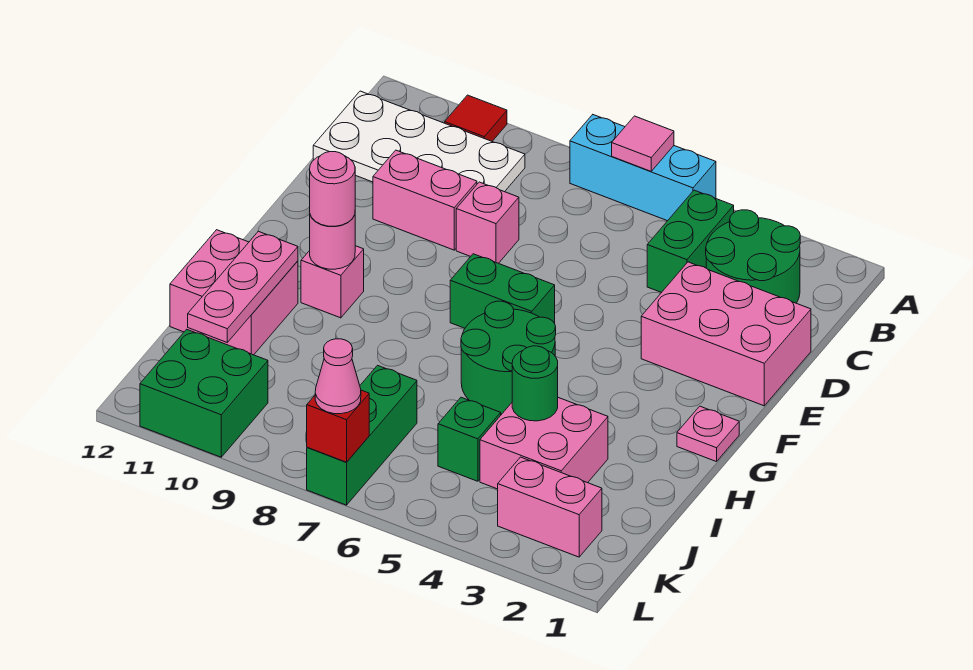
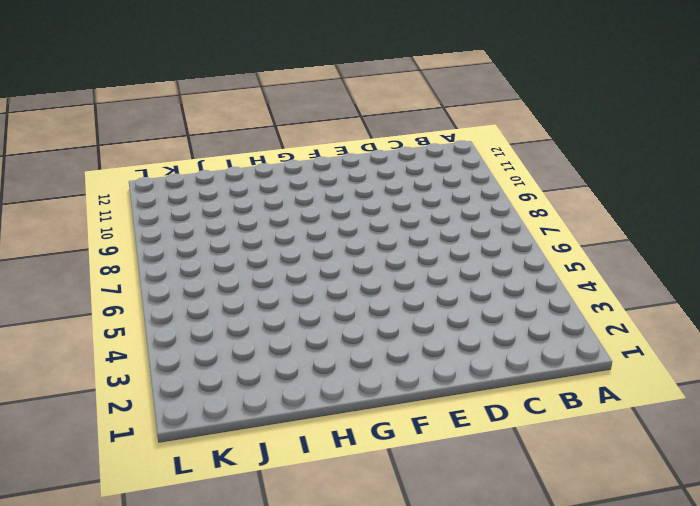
none -> cyan 1x3 brick [570,115,716,221]
none -> red 1x1 tile [445,95,507,141]
none -> green 2x2 round brick [706,210,800,303]

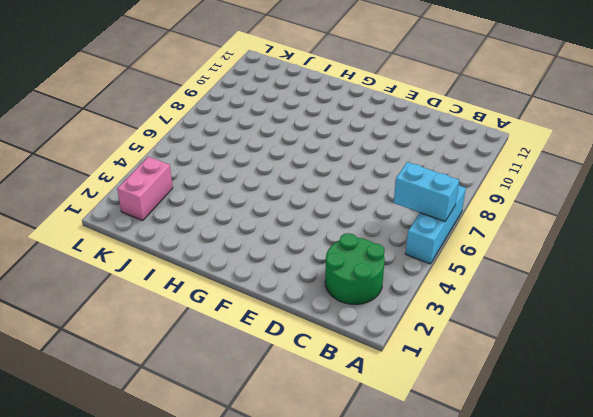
cyan 1x2 brick [394,162,459,221] -> pink 1x1 tile [612,116,674,171]
none -> red 1x1 tile [445,95,507,141]
none -> green 1x2 brick [647,190,734,293]
none -> white 2x4 plate [313,91,525,192]

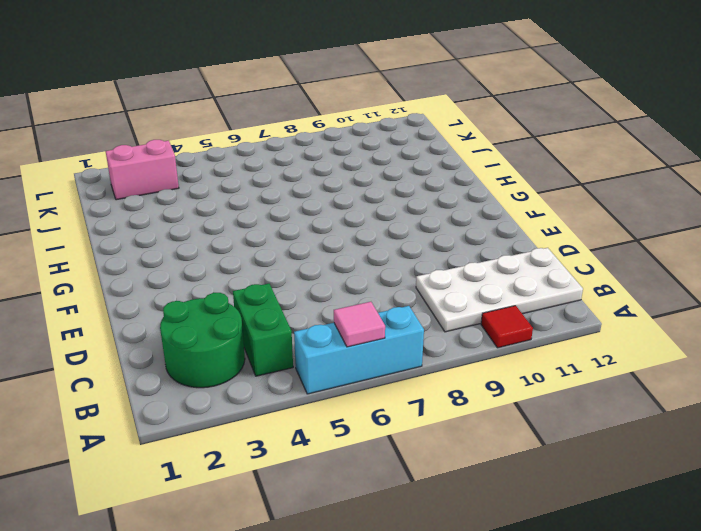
none -> pink 2x3 brick [641,262,811,406]
none -> pink 1x1 brick [456,182,519,263]
none -> pink 1x2 brick [373,150,477,250]

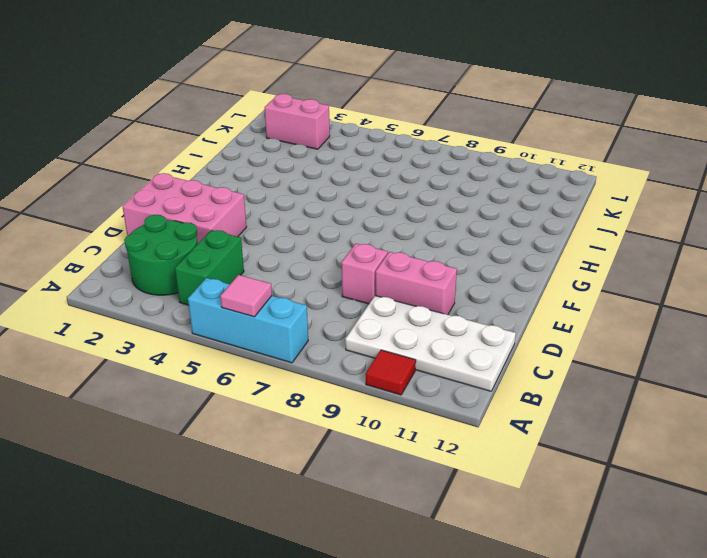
none -> green 1x2 brick [450,254,555,328]
none -> pink 1x1 plate [677,406,739,462]
none -> green 2x2 round brick [461,301,556,414]

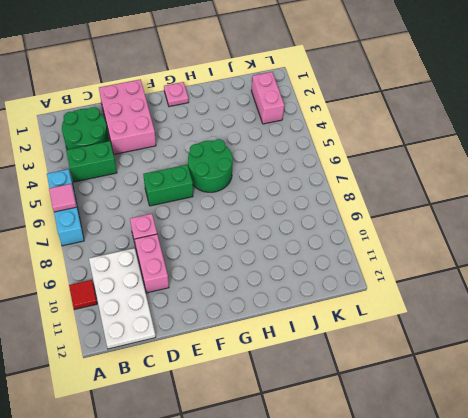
green 1x2 brick [143,165,193,206] -> green 1x2 brick turned to [450,254,555,328]
none -> pink 1x1 brick [301,246,364,318]
none -> pink 2x2 brick [170,230,298,355]
none -> pink 2x2 brick [480,398,608,489]

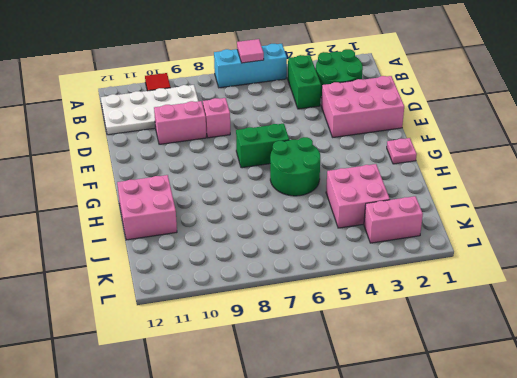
none -> pink 1x1 brick [301,246,364,318]
none -> green 1x1 brick [438,397,501,481]
none -> green 1x3 brick [307,365,417,505]

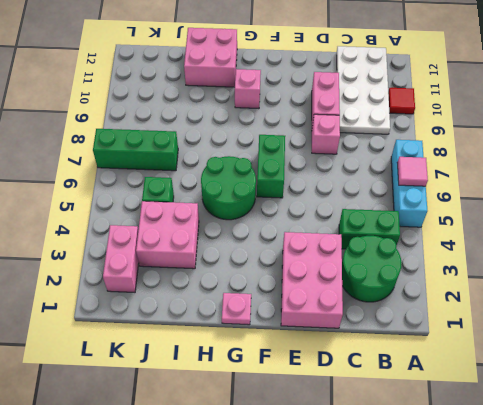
none -> green 2x2 brick [140,329,268,457]
none -> pink 1x1 round brick [310,215,355,269]
none -> pink 1x3 plate [188,231,298,342]

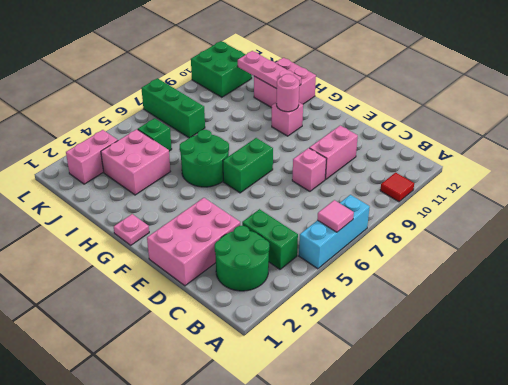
none -> white 2x4 plate [313,91,525,192]
none -> green 1x1 round brick [512,346,558,421]
none -> red 1x1 brick [307,390,369,462]

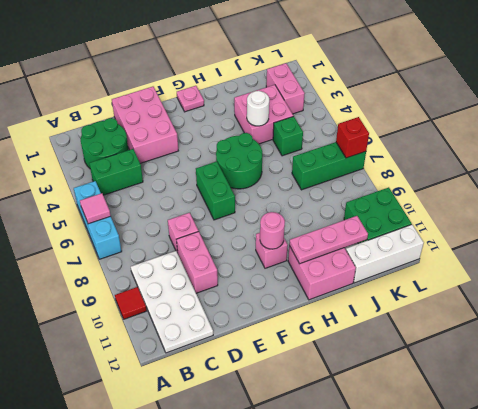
white 1x1 round brick [247,91,269,126] -> green 1x1 round brick [512,346,558,421]
white 1x3 brick [346,224,424,283] -> none
none -> pink 1x1 round brick [310,152,355,226]
none -> pink 1x1 cone [315,339,361,414]

